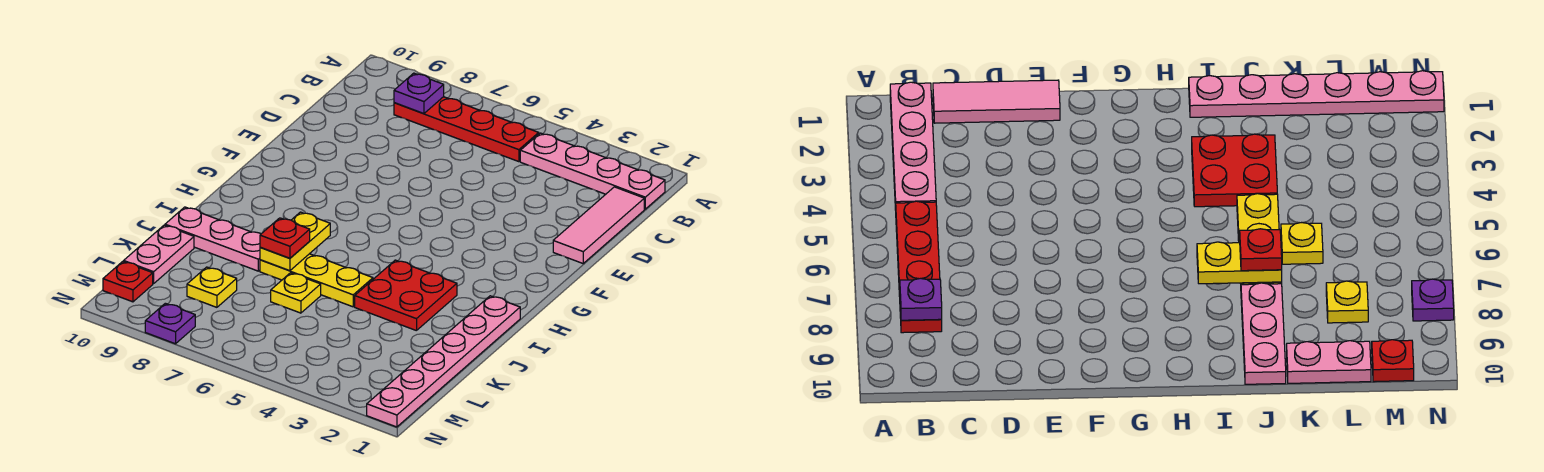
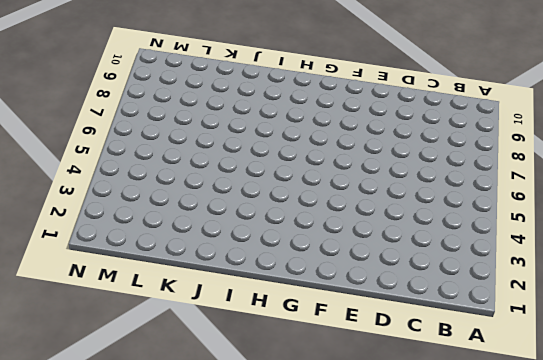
none -> pink 1x4 plate [520,133,665,209]
none -> red 1x4 plate [394,97,539,162]
none -> pink 1x3 tile [553,187,644,263]

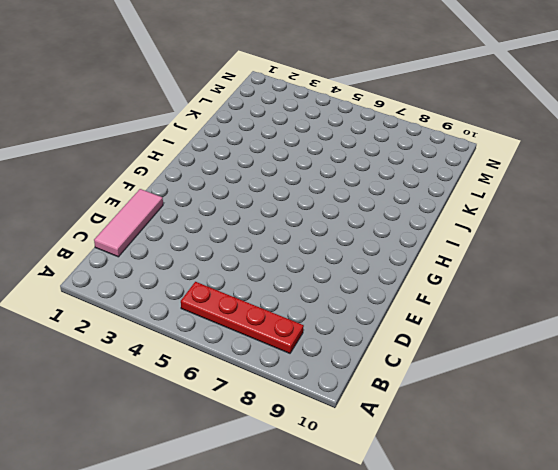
none -> pink 1x4 plate [520,133,665,209]
none -> pink 1x6 plate [367,296,520,427]
none -> red 2x2 plate [355,260,457,331]

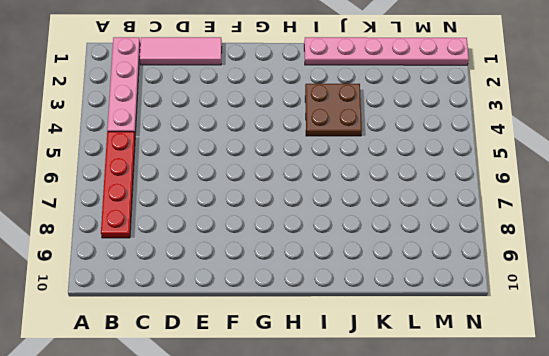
brown 2x2 plate [305,84,362,136] -> red 2x2 plate [355,260,457,331]
none -> yellow 1x3 plate [260,254,373,307]
none -> pink 1x3 plate [165,207,261,271]
none -> yellow 1x1 plate [271,273,321,313]

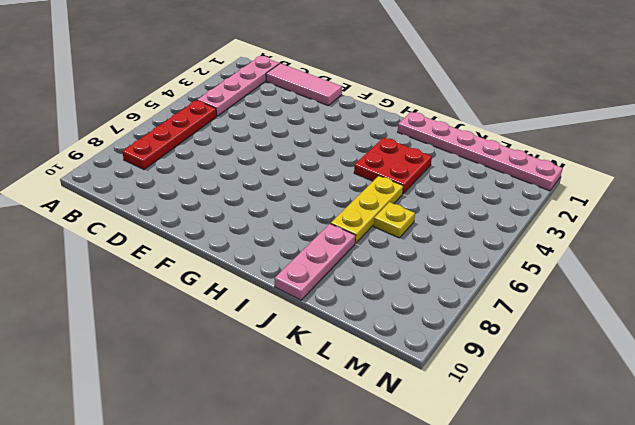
none -> pink 1x2 plate [124,225,194,284]
none -> yellow 1x1 plate [187,267,237,307]
none -> red 1x1 plate [103,261,153,302]

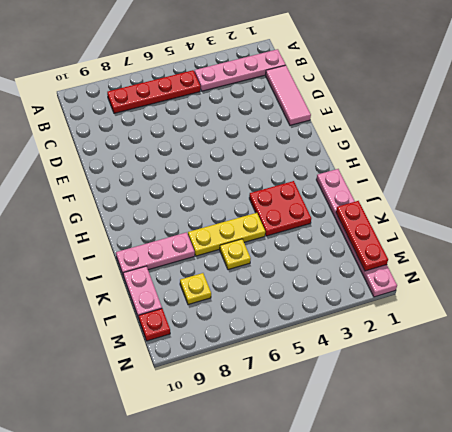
red 1x3 plate [336,201,388,271] -> none
none -> purple 1x1 plate [145,303,195,344]
none -> purple 1x1 plate [394,73,444,113]
none -> yellow 1x2 plate [260,212,330,271]

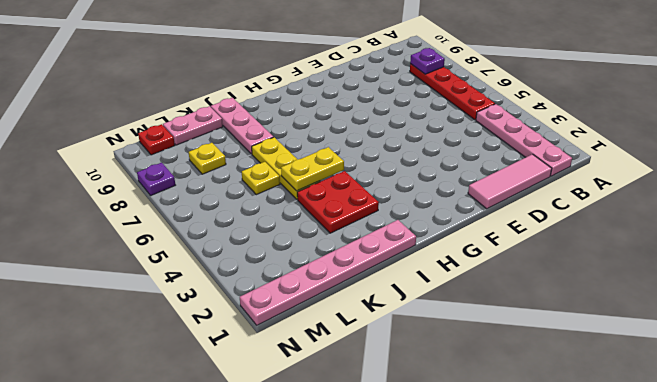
yellow 1x2 plate [281,147,344,191] -> yellow 1x2 plate moved to [260,212,330,271]
none -> red 1x1 plate [260,218,310,258]

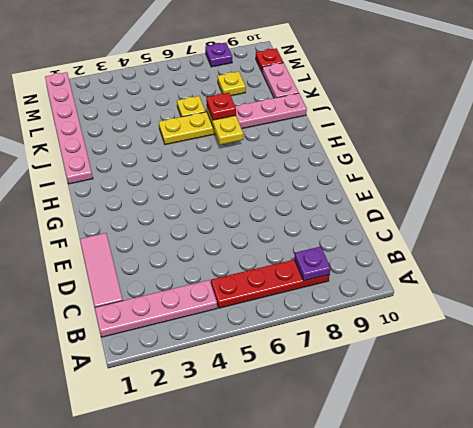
none -> red 2x2 plate [355,260,457,331]

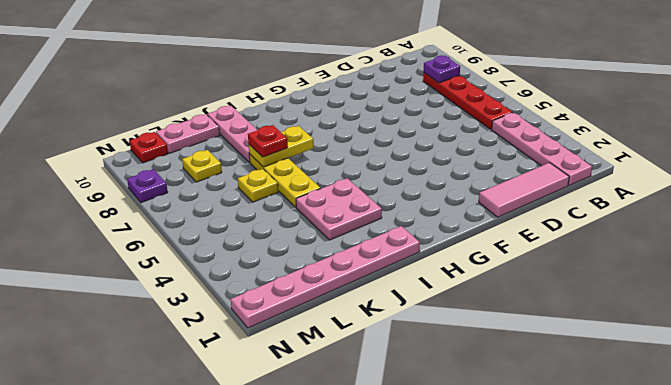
pink 2x2 plate [296,178,382,240] -> red 2x2 plate [355,260,457,331]

